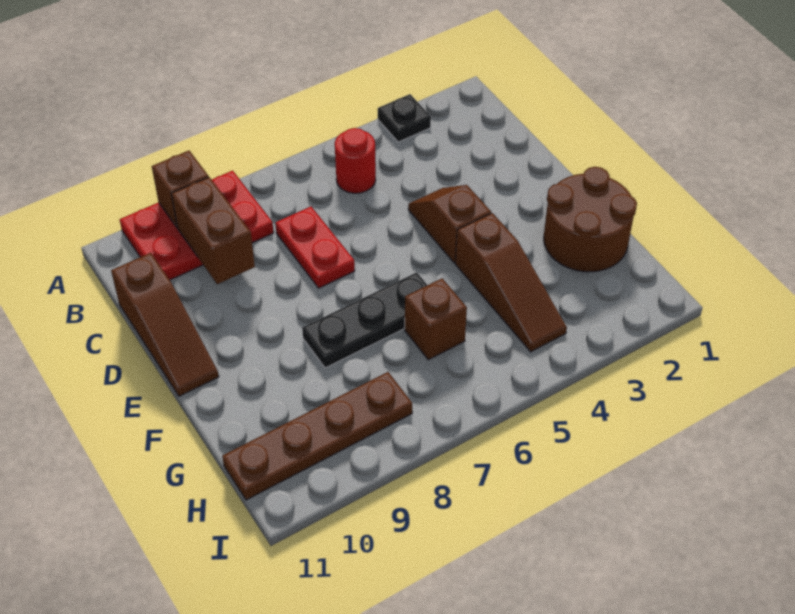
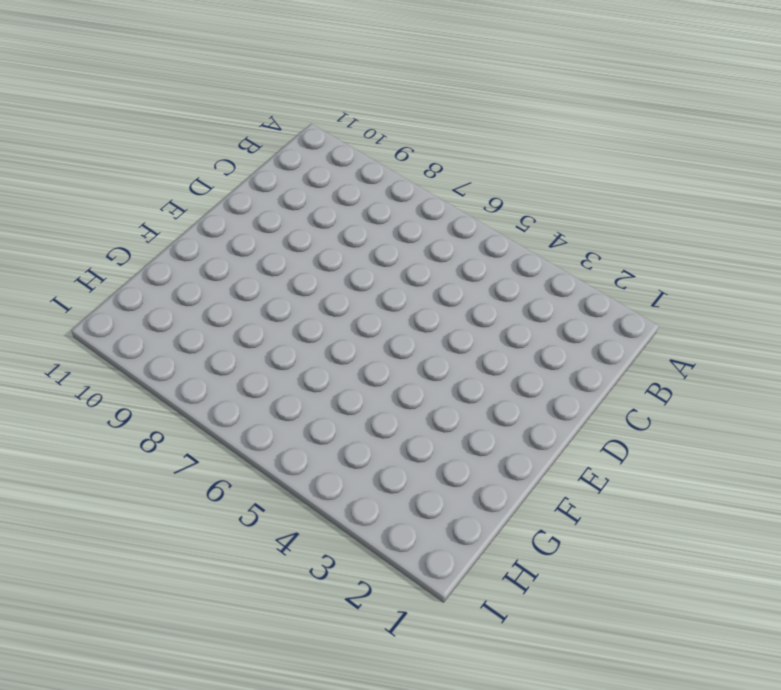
none -> black 1x1 plate [378,94,431,142]
none -> red 2x3 plate [120,171,274,280]
none -> red 1x1 round brick [335,128,376,193]

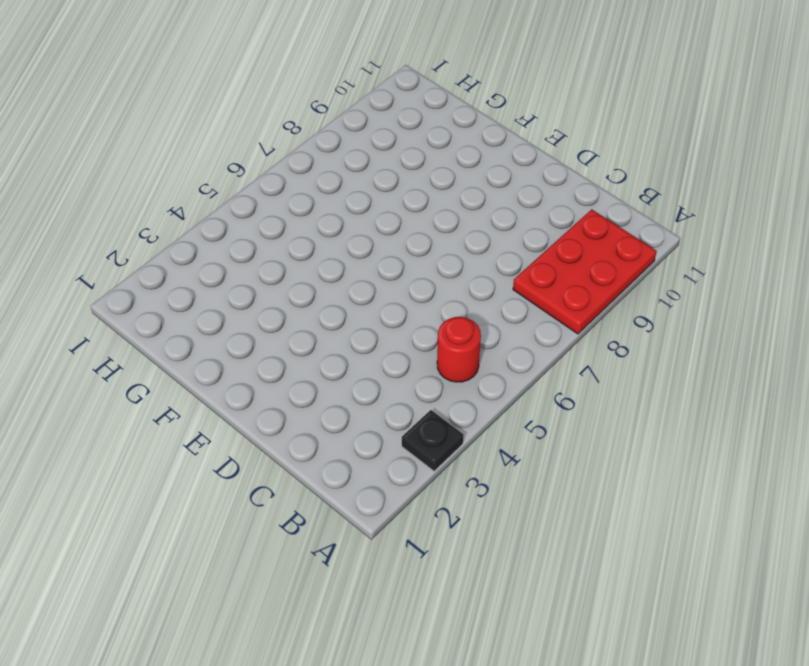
none -> red 1x2 plate [275,207,355,288]
none -> brown 1x3 slope [111,253,219,396]
none -> brown 1x2 slope [408,185,491,263]

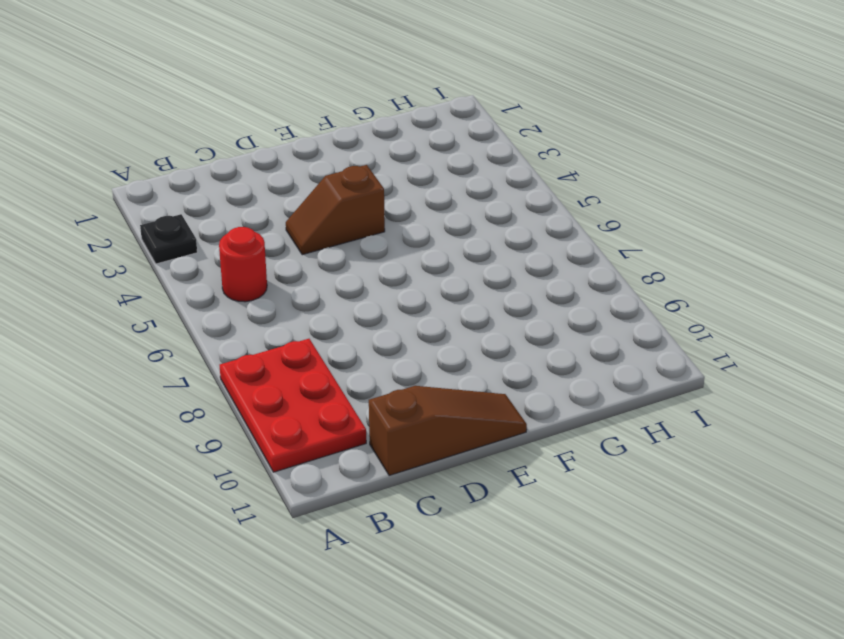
none -> red 1x2 plate [275,207,355,288]
none -> brown 2x2 round brick [544,167,637,272]
none -> brown 1x3 slope [455,213,567,352]

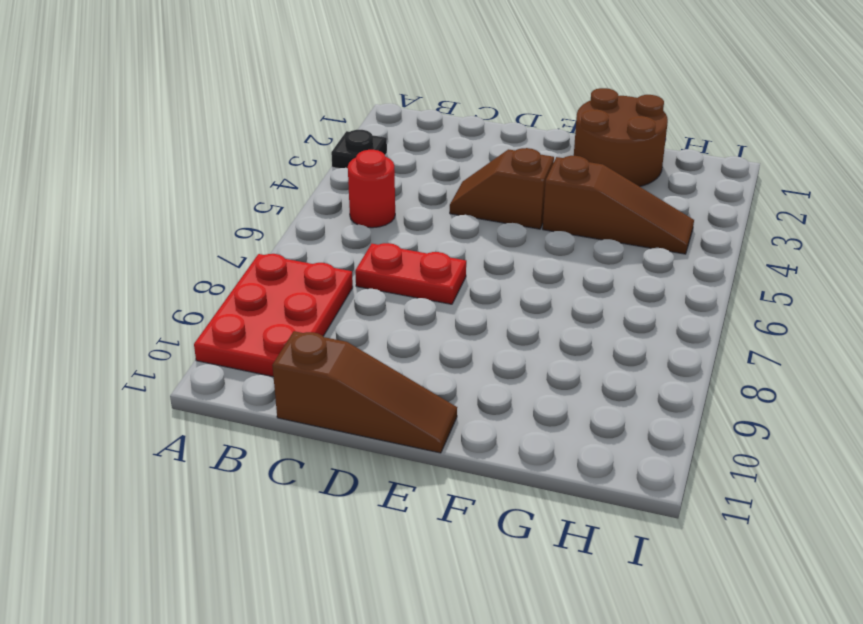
none -> black 1x3 plate [302,272,427,368]
none -> brown 1x1 brick [405,278,467,360]
none -> brown 1x4 plate [222,372,412,500]

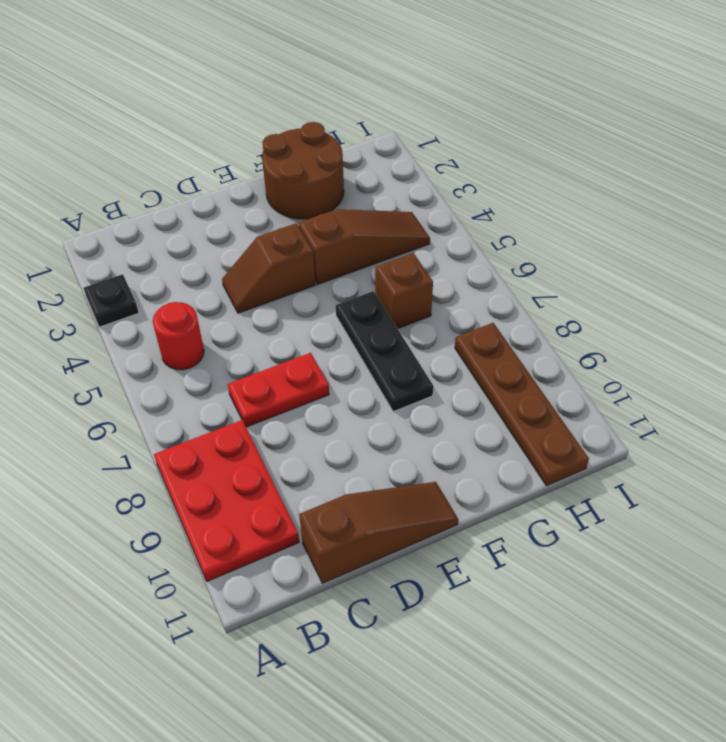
none -> brown 1x1 brick [152,151,209,227]
none -> brown 1x2 brick [171,177,255,284]

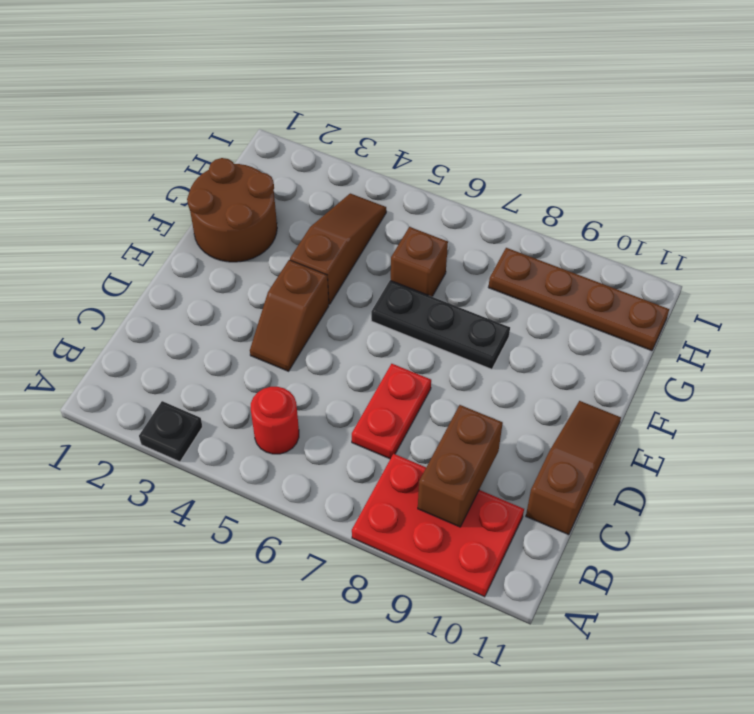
none -> brown 1x1 brick [152,151,209,227]

